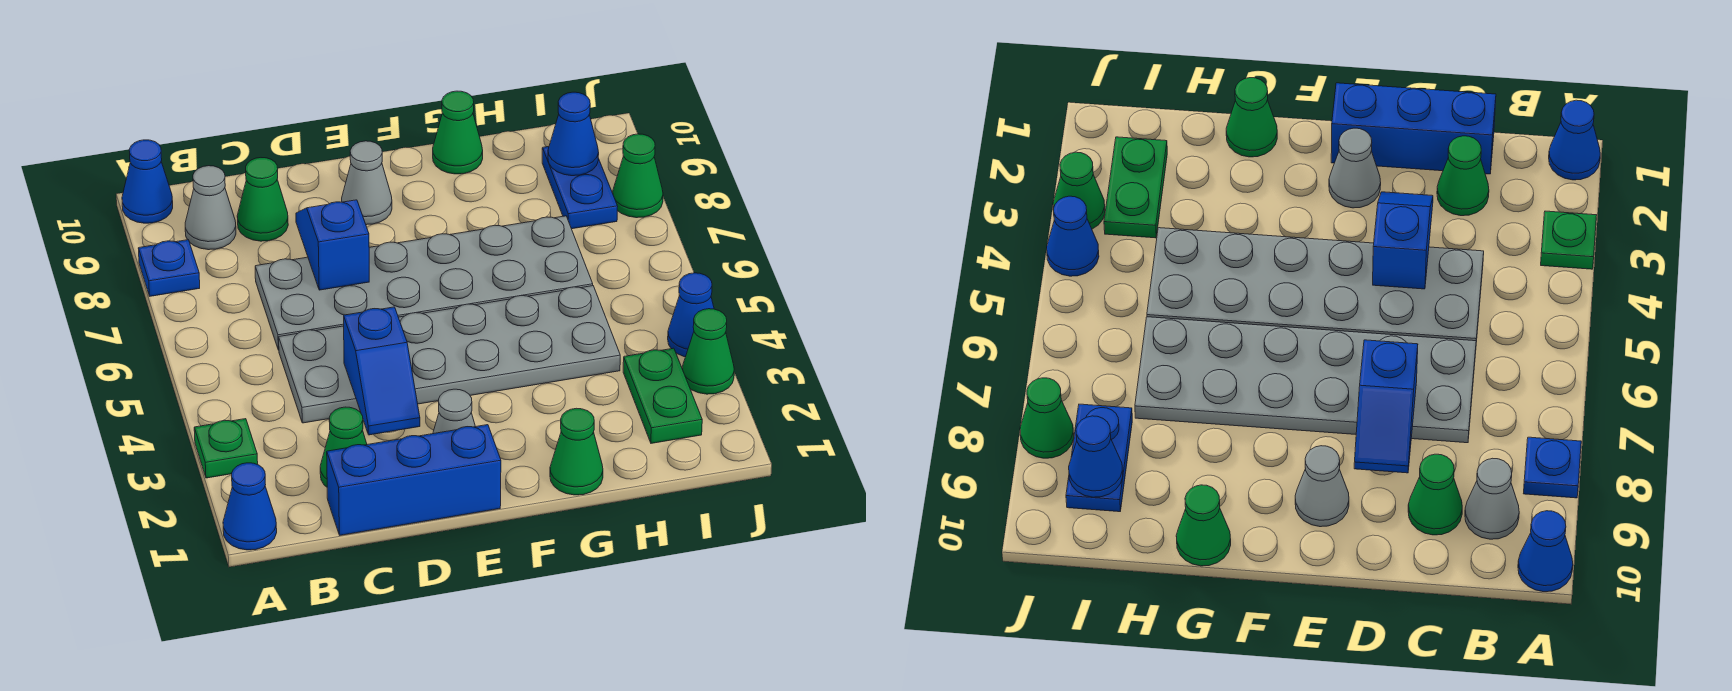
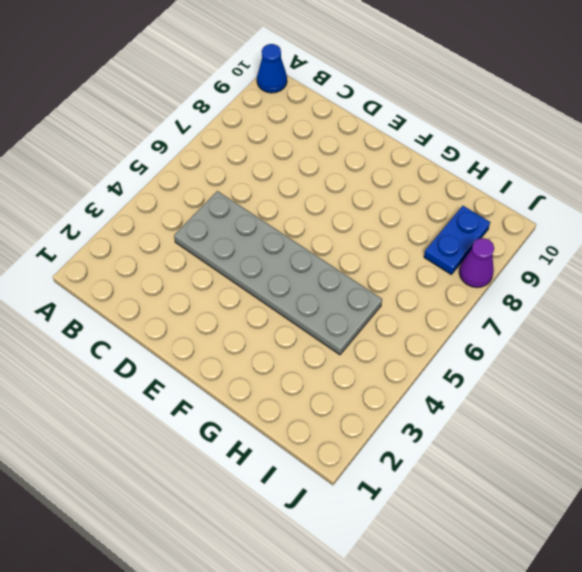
purple 1x1 cone [459,238,494,288] -> green 1x1 cone [613,134,663,218]
none -> blue 1x1 cone [223,463,277,550]
none -> green 1x1 plate [194,419,258,478]
none -> blue 1x1 plate [139,240,200,296]

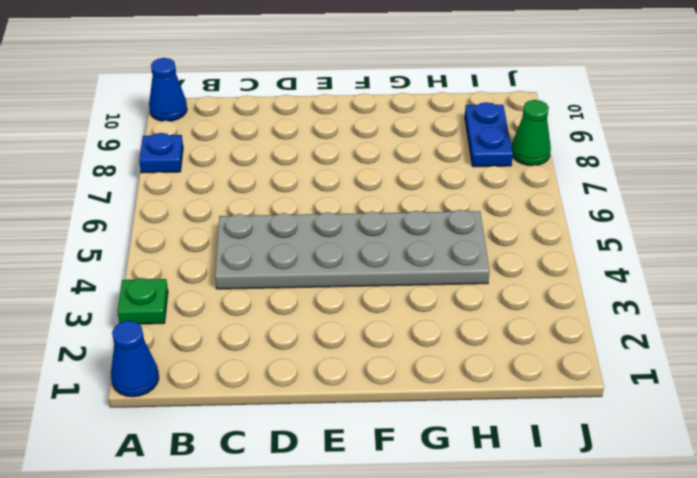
none -> grey 1x1 cone [185,166,236,250]
none -> blue 1x3 brick [327,425,501,535]
none -> green 1x1 cone [320,407,367,487]

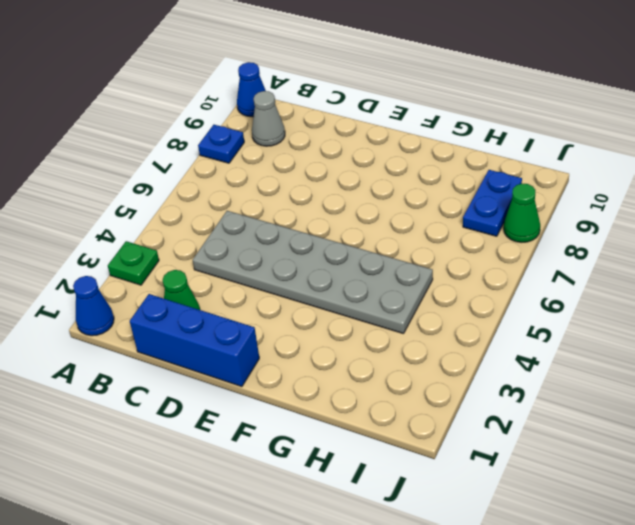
none -> grey 2x6 plate [255,216,593,350]
none -> green 1x1 cone [237,158,288,241]
none -> grey 1x1 cone [433,389,475,434]

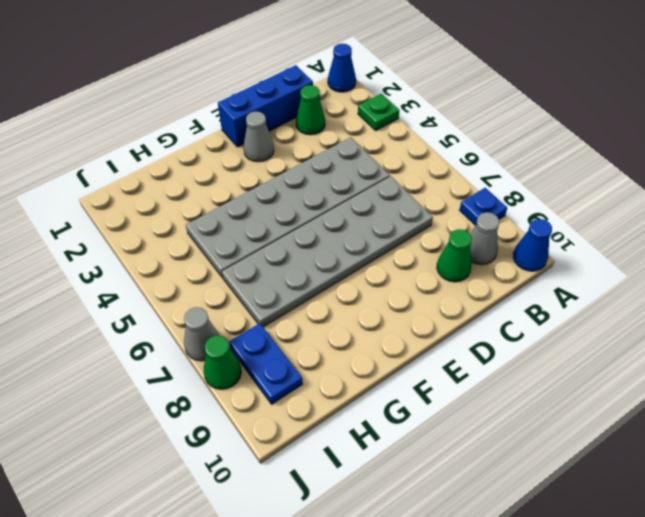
grey 1x1 cone [184,307,220,361] -> grey 1x1 cone moved to [342,141,392,225]
none -> green 1x1 cone [550,408,603,495]
none -> green 1x1 cone [433,91,483,174]
none -> green 1x2 plate [623,348,702,443]

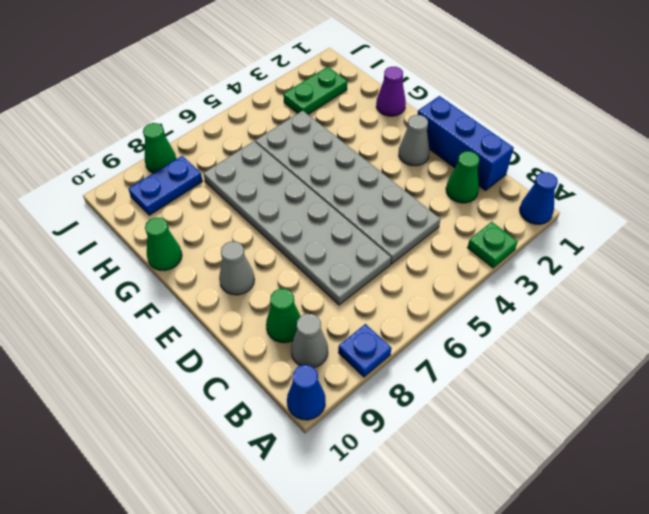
purple 1x1 cone [376,67,406,116] -> green 1x1 cone [550,408,603,495]
none -> green 1x1 cone [682,309,734,394]
none -> blue 1x1 cone [668,273,714,357]
none -> blue 1x2 slope [344,307,420,435]

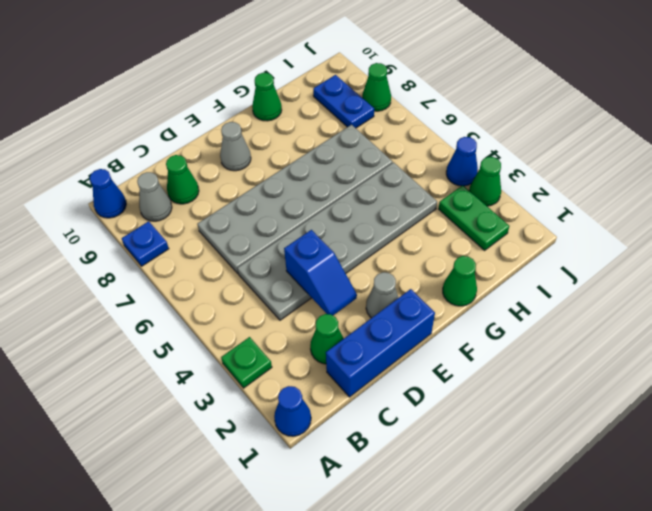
none -> blue 1x2 slope [296,200,369,290]
none -> blue 1x1 cone [548,92,599,176]

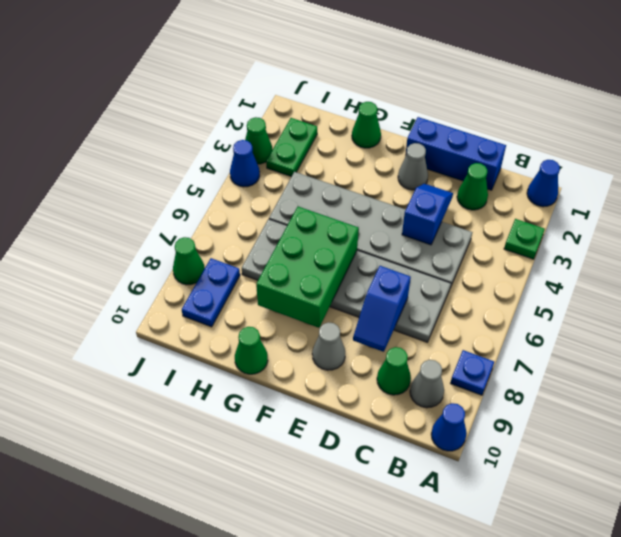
green 2x3 brick [256,207,359,328] -> none
none -> blue 1x1 cone [548,92,599,176]

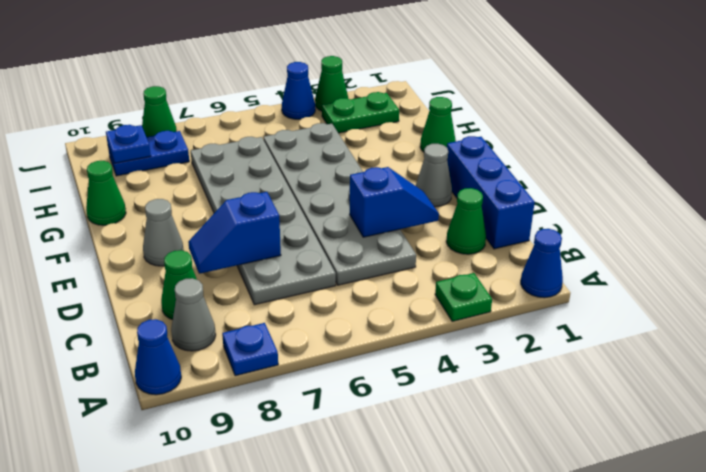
blue 1x1 plate [106,125,151,163] -> blue 1x1 cone [548,92,599,176]

